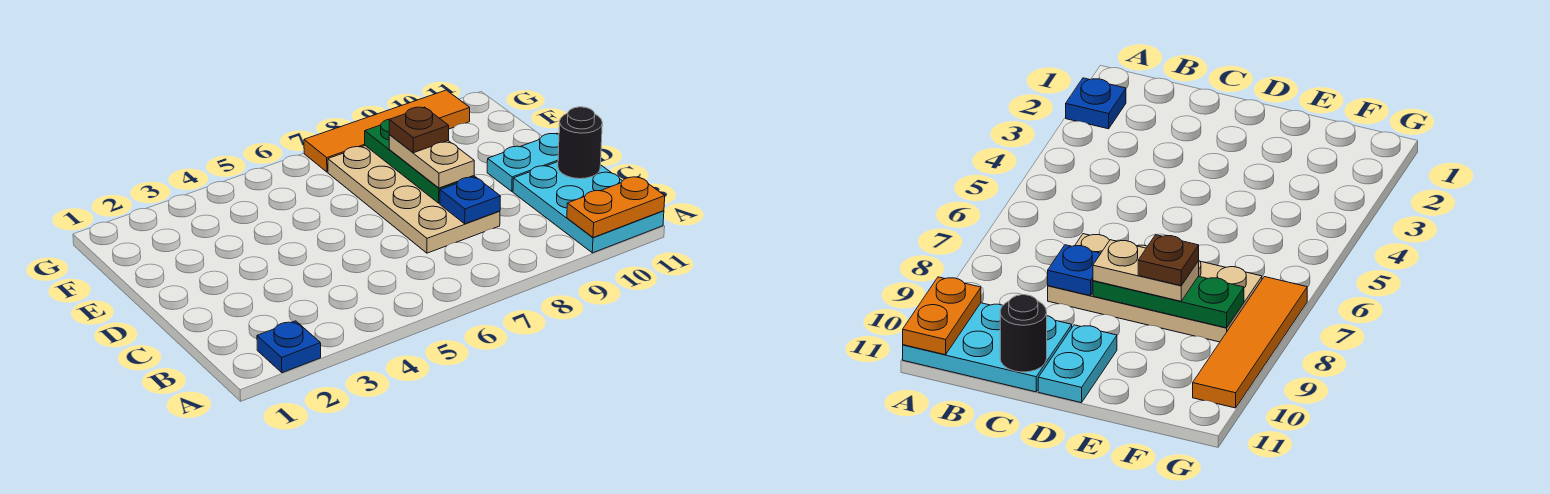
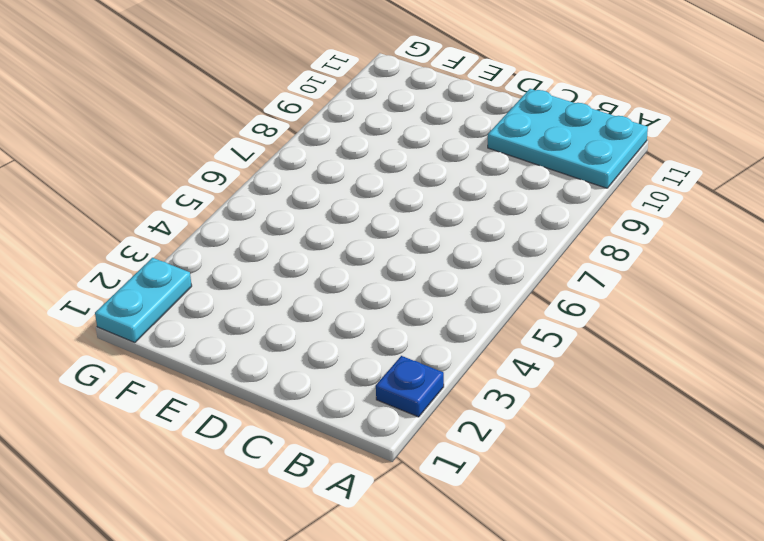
cyan 1x2 plate [95,258,192,343] -> cyan 1x2 plate moved to [487,133,559,191]
none -> tan 2x4 plate [328,146,500,253]
none -> orange 1x4 tile [304,90,470,172]

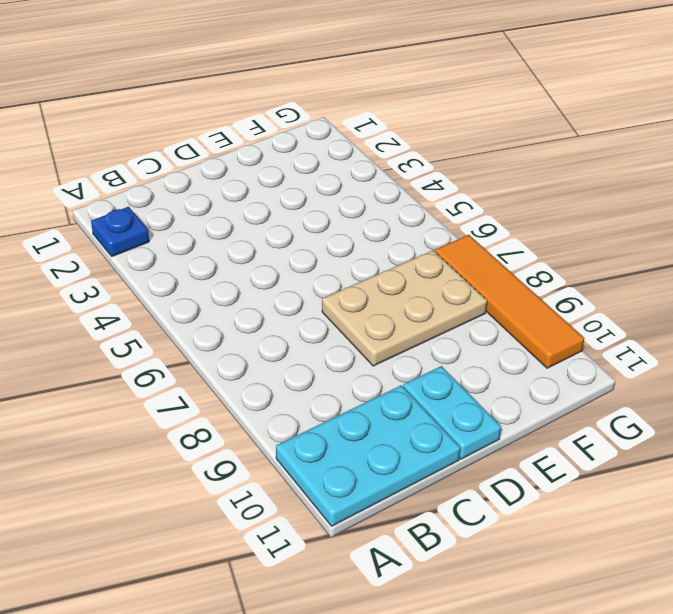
tan 2x3 plate [322,250,487,366] -> tan 2x4 plate [328,146,500,253]
none -> orange 1x2 plate [567,177,665,238]
none -> blue 1x1 plate [440,177,500,224]

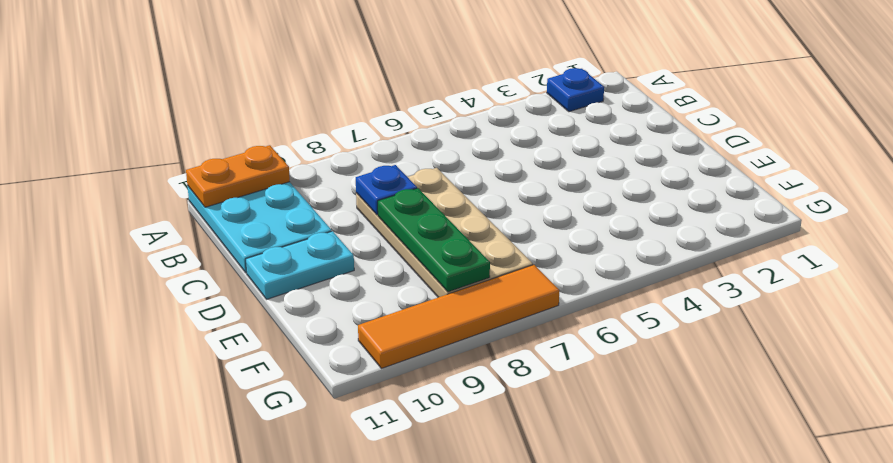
none -> black 1x1 round brick [558,107,602,179]
none -> tan 1x2 plate [389,135,474,188]

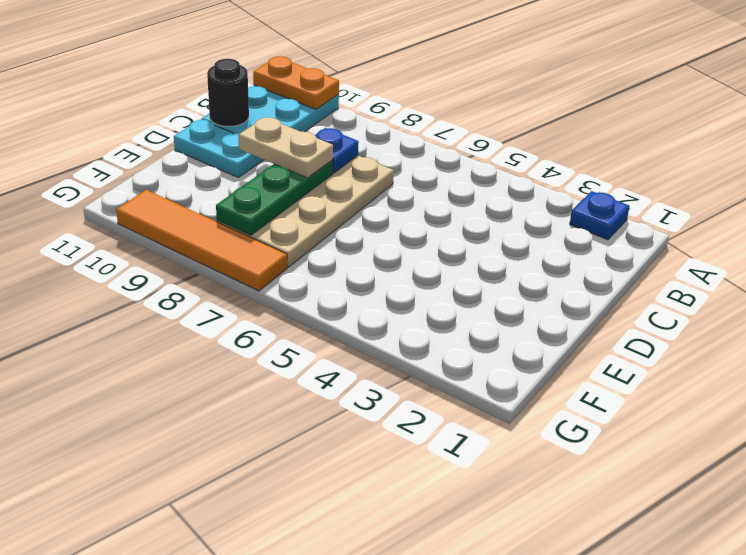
tan 1x2 plate [238,117,333,178] -> tan 1x2 plate turned to [389,135,474,188]
none -> brown 1x1 plate [389,107,449,153]

